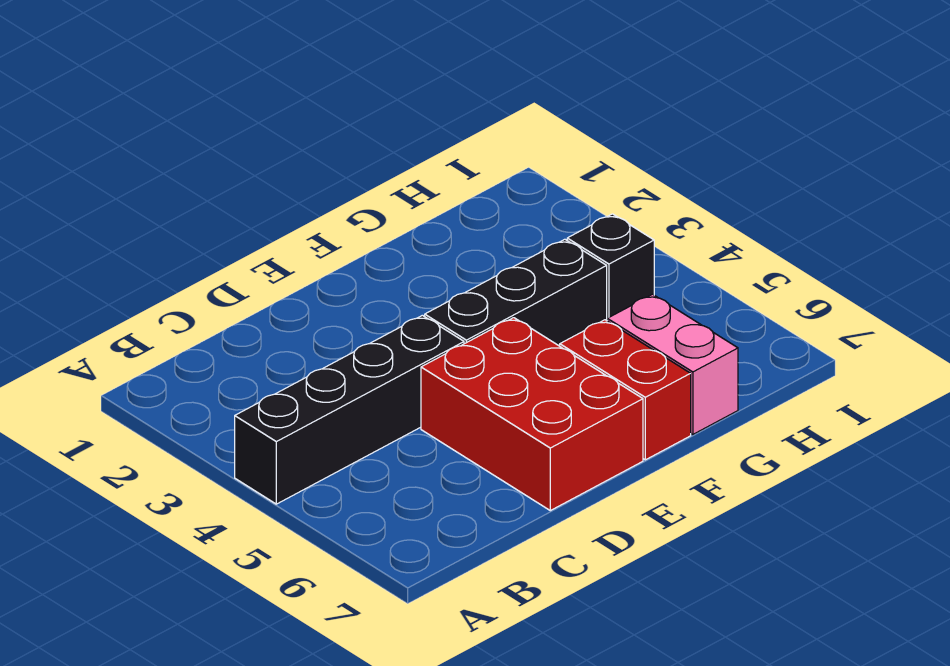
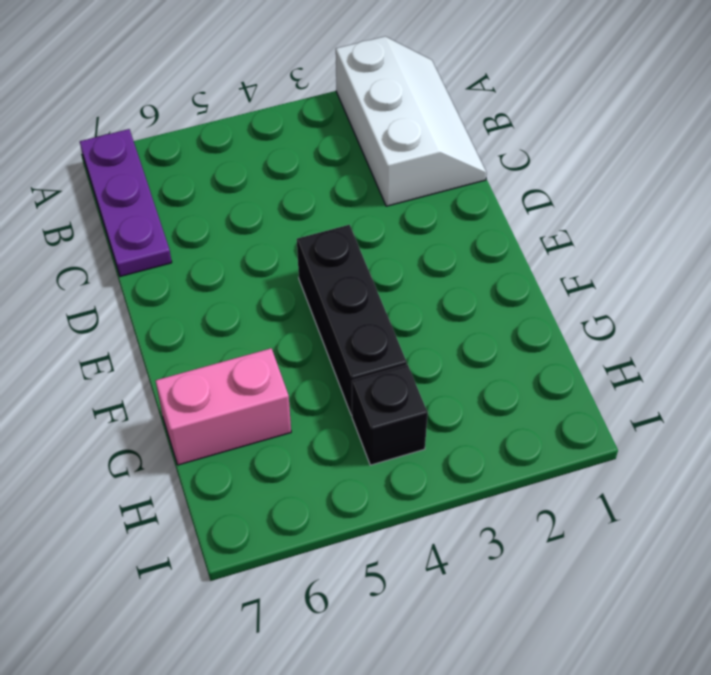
white 2x3 slope [336,36,487,206] -> none
purple 1x3 plate [80,129,172,277] -> none
none -> black 1x4 brick [235,315,464,504]
none -> red 2x3 brick [421,318,643,511]

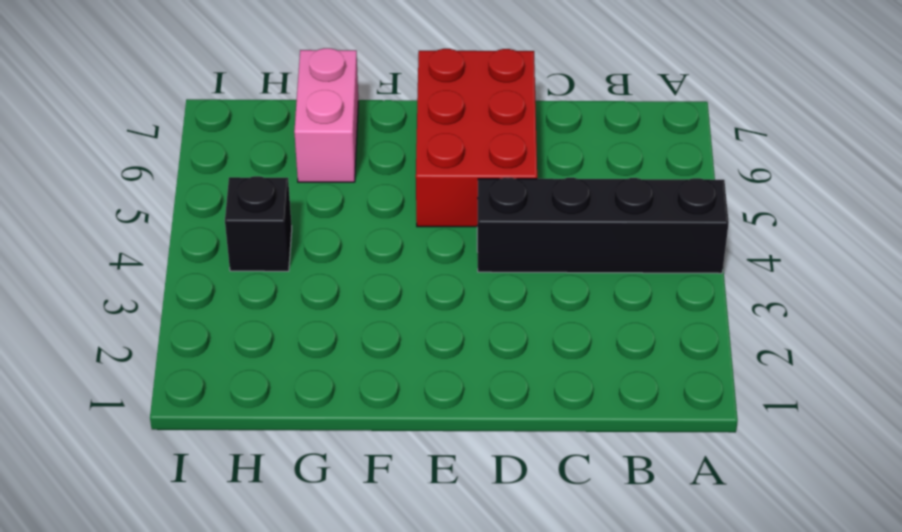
none -> black 1x3 brick [425,239,607,346]
none -> red 1x2 brick [560,320,691,460]

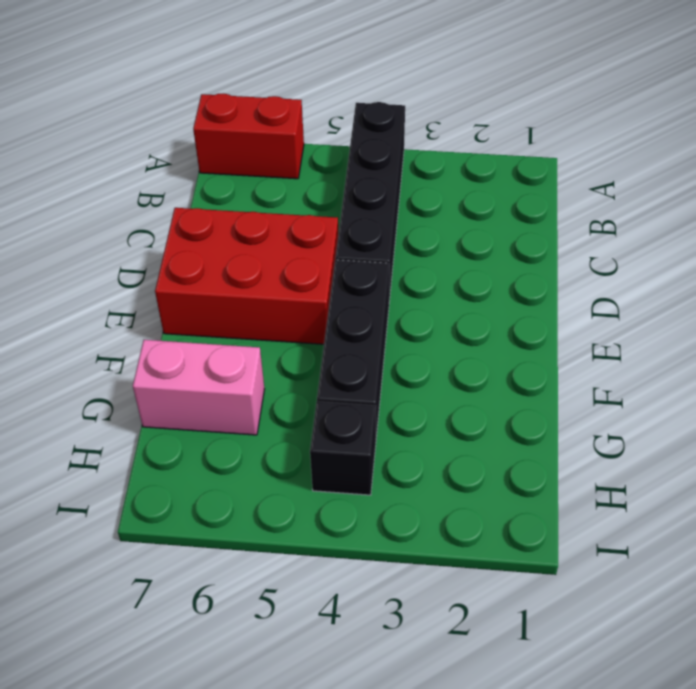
red 1x2 brick [193,94,304,179] -> red 1x2 brick moved to [560,320,691,460]

